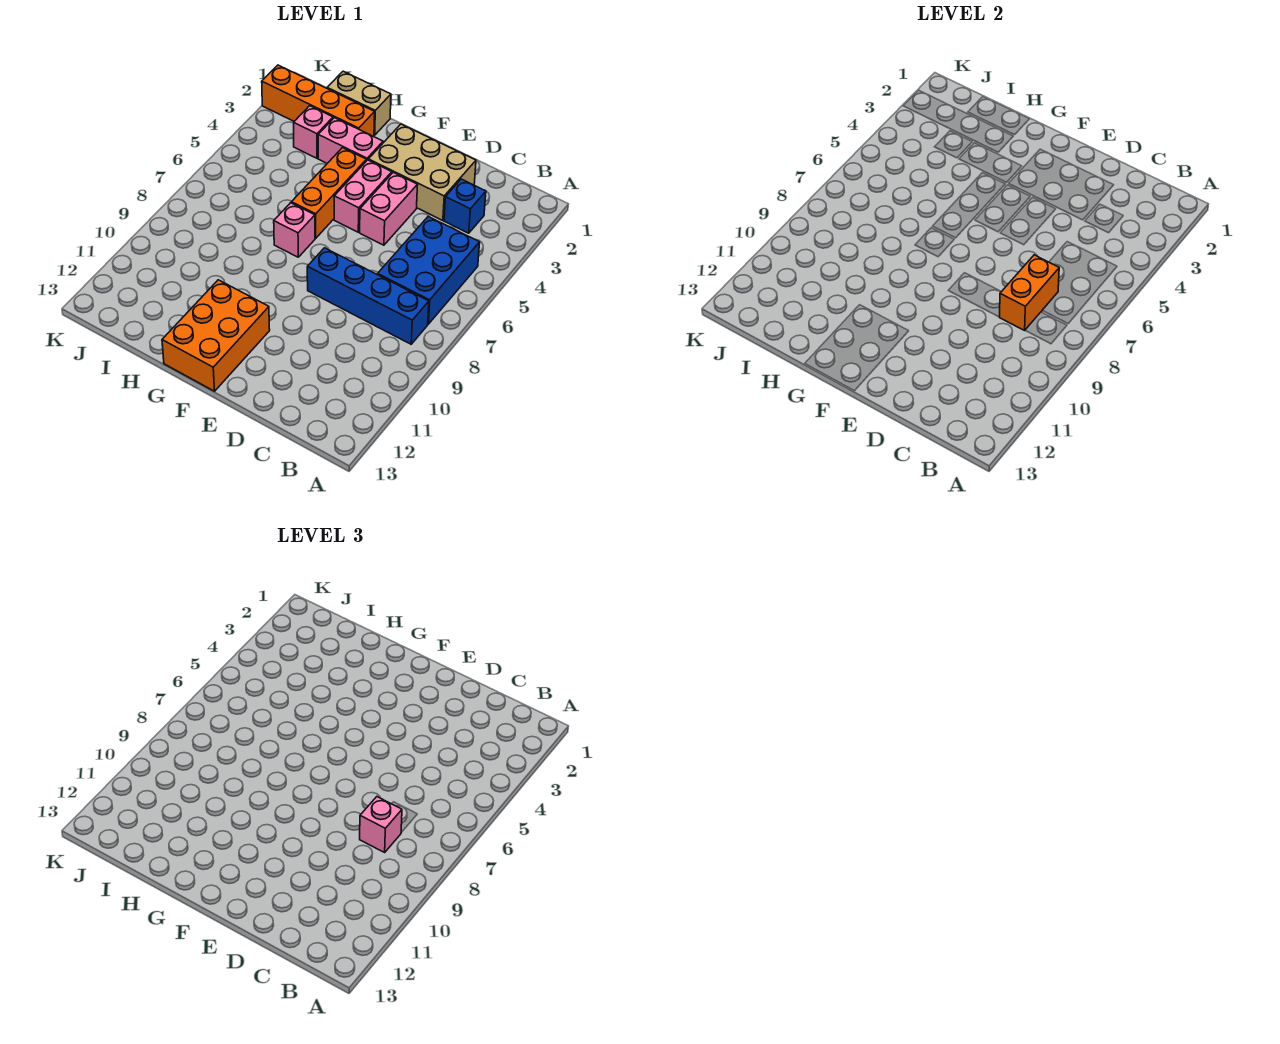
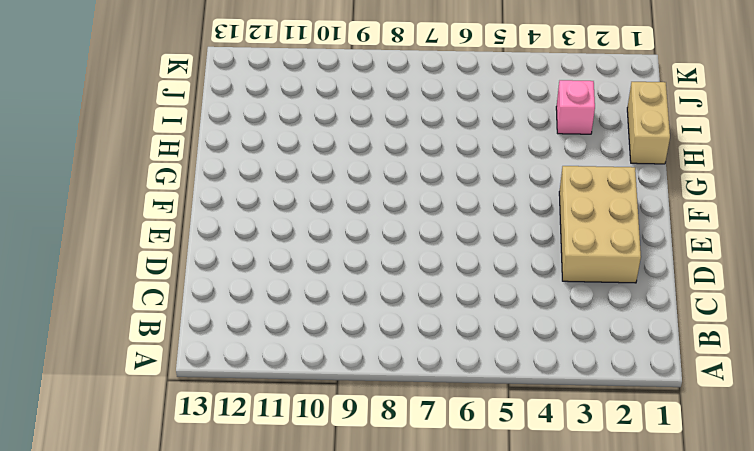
none -> blue 2x3 brick [378,217,480,324]
none -> blue 1x4 brick [307,248,429,344]
none -> blue 1x1 brick [444,179,486,233]

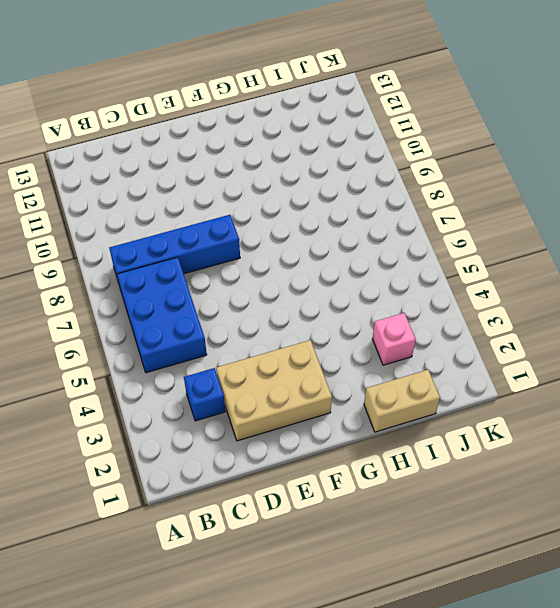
none -> pink 1x2 brick [360,172,418,245]
none -> pink 1x2 brick [334,160,392,232]
none -> orange 2x3 brick [162,280,270,391]

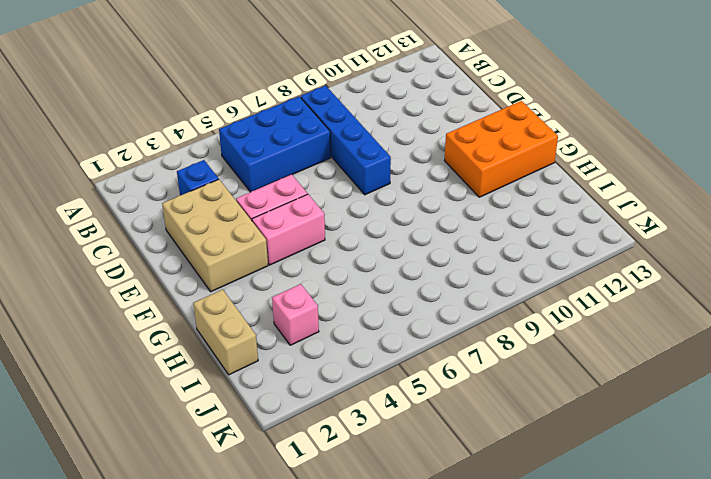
none -> pink 1x2 brick [318,118,383,163]
none -> orange 1x3 brick [292,148,366,238]
none -> pink 1x1 brick [274,203,315,257]

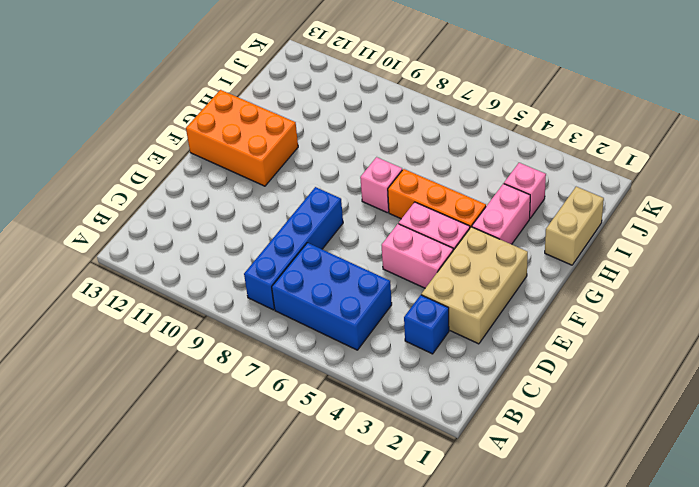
none -> orange 1x4 brick [262,65,375,137]
none -> orange 1x2 brick [1000,255,1059,330]
none -> pink 1x1 brick [360,797,402,852]

